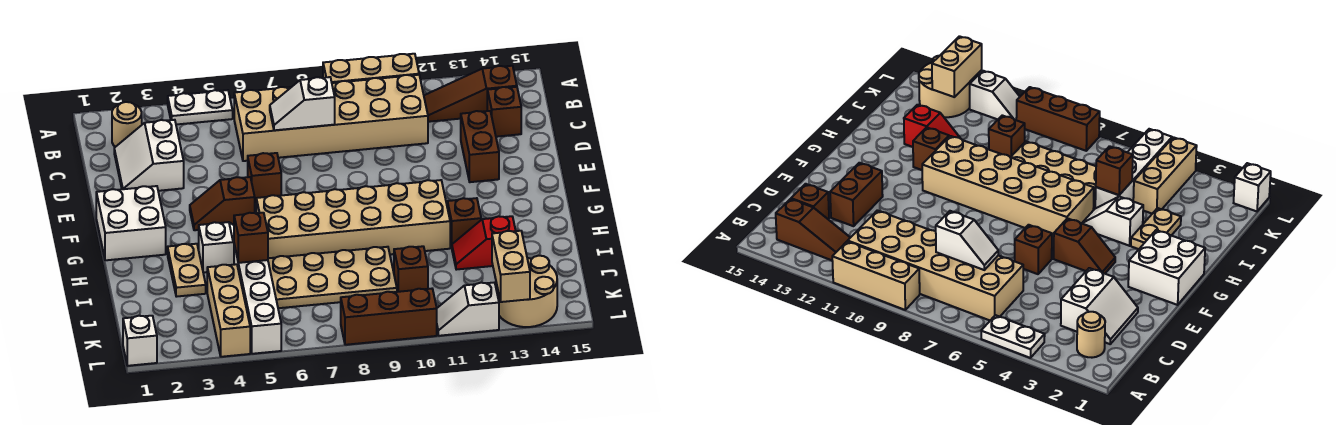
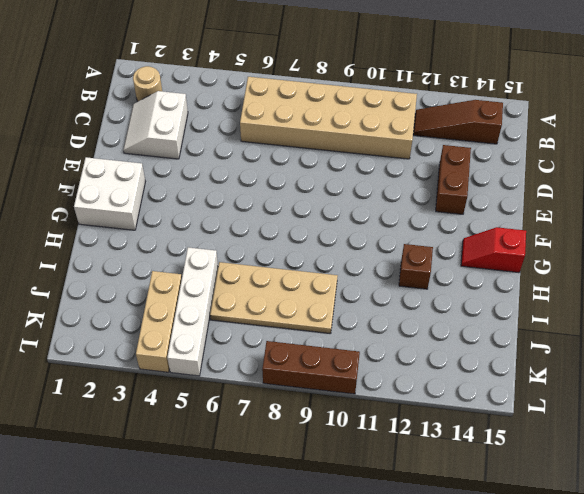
red 1x2 slope [461,227,526,273] -> red 1x2 slope moved to [452,216,516,270]
none -> white 1x2 plate [168,90,233,125]
none -> tan 1x3 brick [323,54,419,83]
none -> brown 1x1 brick [487,87,521,137]

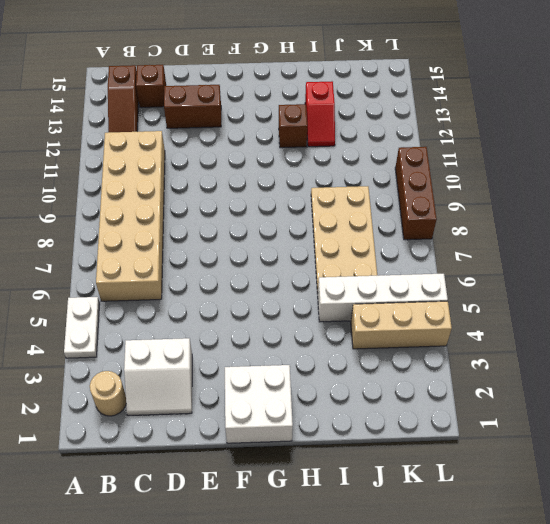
none -> tan 1x3 brick [323,54,419,83]
none -> brown 1x1 brick [248,153,281,203]
none -> brown 1x2 slope [190,177,255,230]

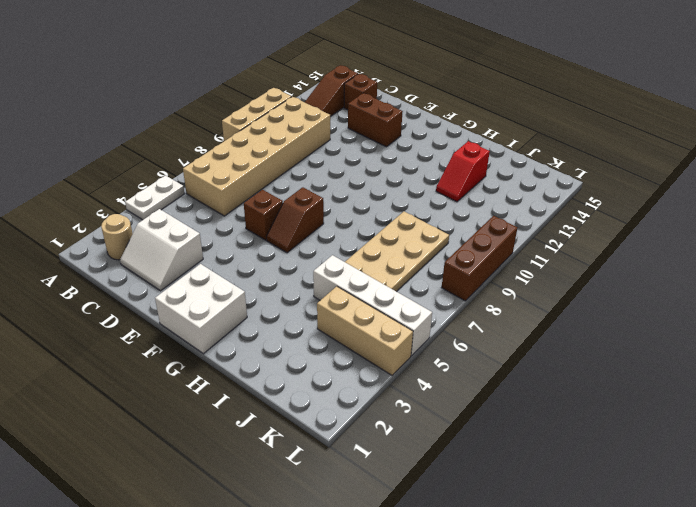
brown 1x2 slope [267,187,324,253] -> brown 1x2 slope moved to [190,177,255,230]
none -> tan 2x6 brick [256,180,450,258]
none -> tan 1x2 plate [168,244,206,297]
none -> white 1x2 slope [199,222,234,272]

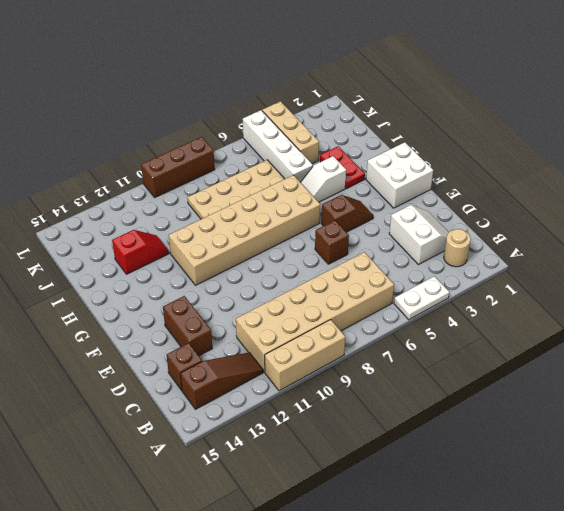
red 1x2 plate [320,146,365,189] -> tan 1x2 plate [168,244,206,297]
none -> brown 1x1 brick [447,198,481,247]
none -> brown 1x1 brick [394,246,428,292]
none -> tan 2x2 round brick [496,256,557,327]

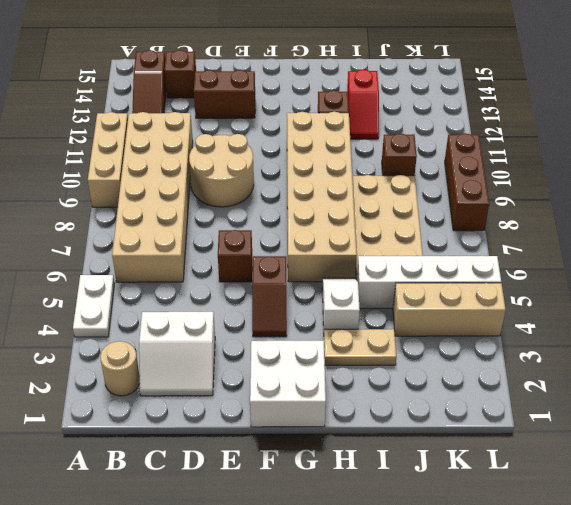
tan 2x2 round brick [189,134,254,207] -> tan 2x2 round brick moved to [496,256,557,327]
none -> white 1x1 brick [123,316,157,366]
none -> white 1x2 slope [437,283,499,336]
none -> white 1x2 slope [270,77,335,130]

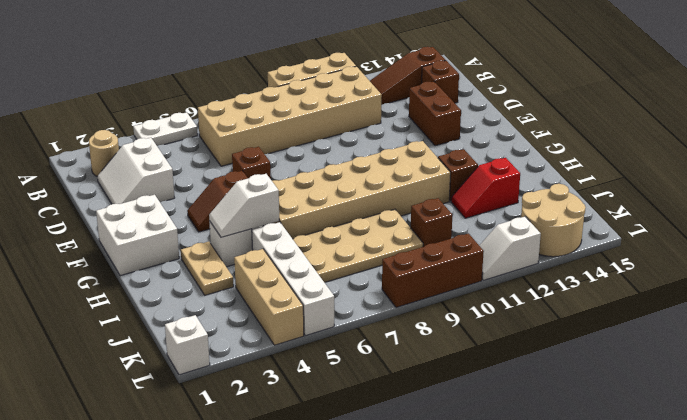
white 1x2 slope [209,174,279,237] -> white 1x2 slope moved to [270,77,335,130]
none -> brown 1x1 brick [234,213,268,263]
none -> tan 1x2 brick [492,231,530,302]

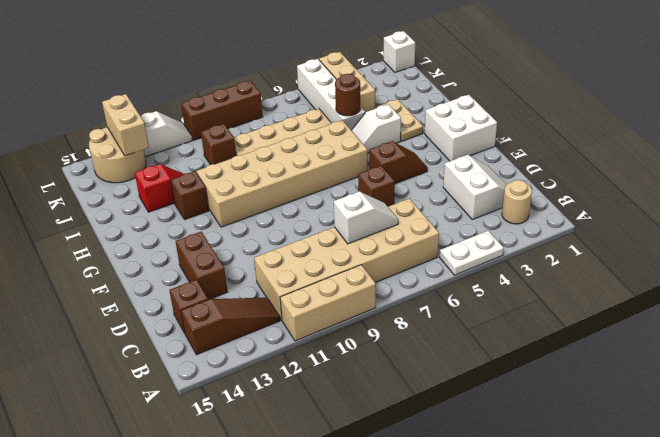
brown 1x1 round brick [335,74,360,116] -> brown 1x1 brick [234,213,268,263]

